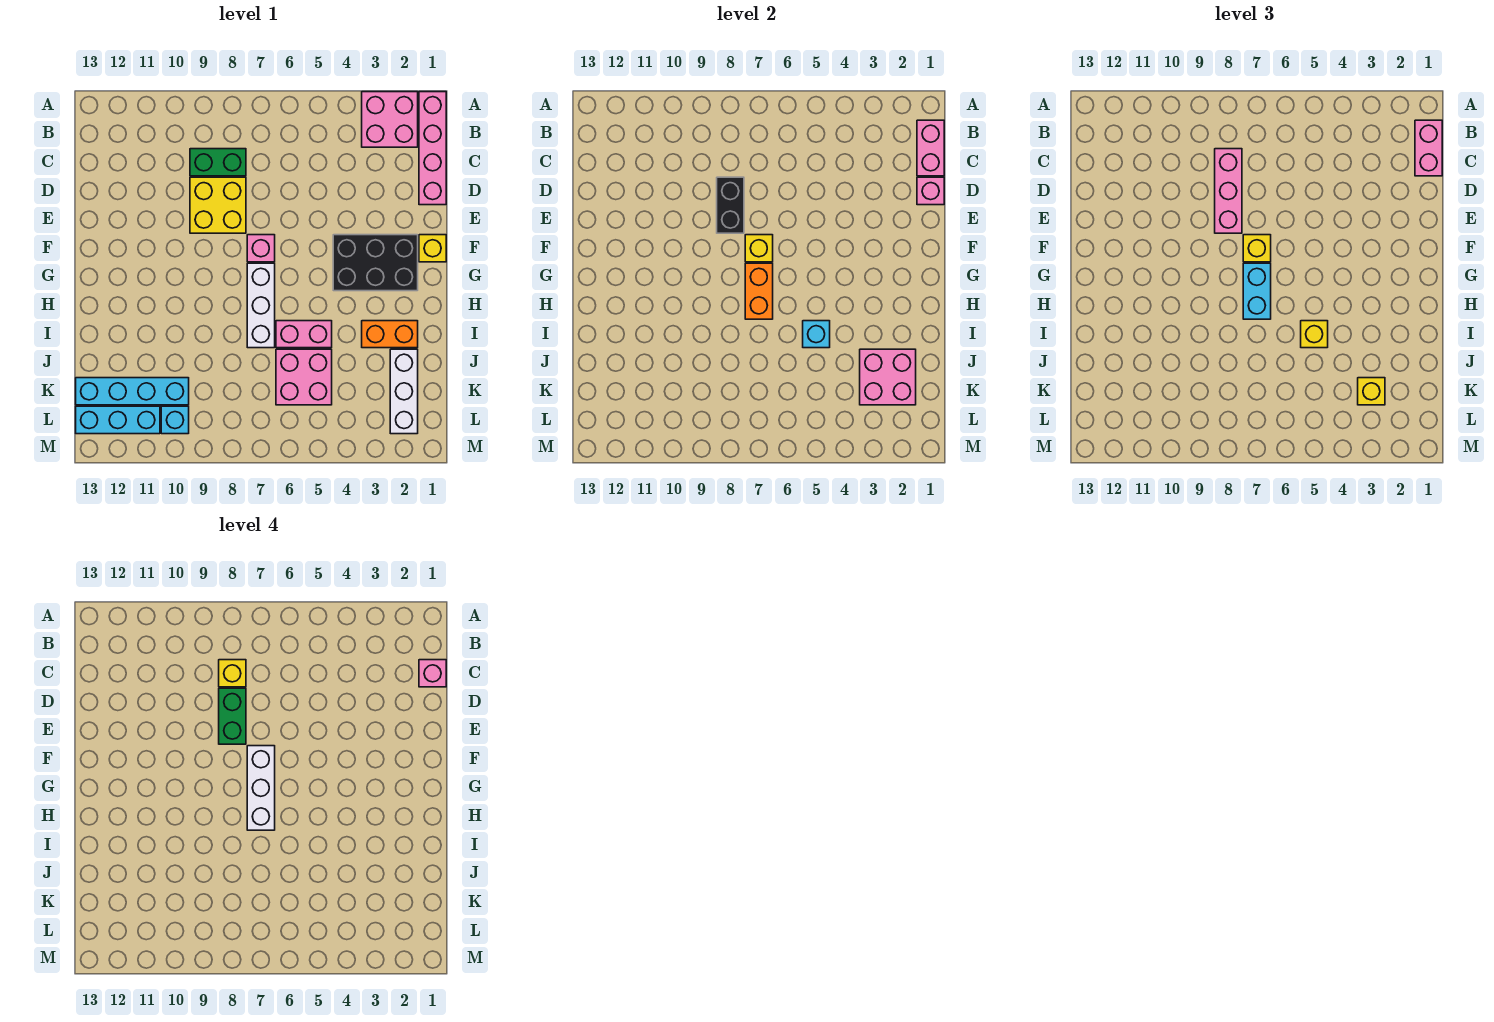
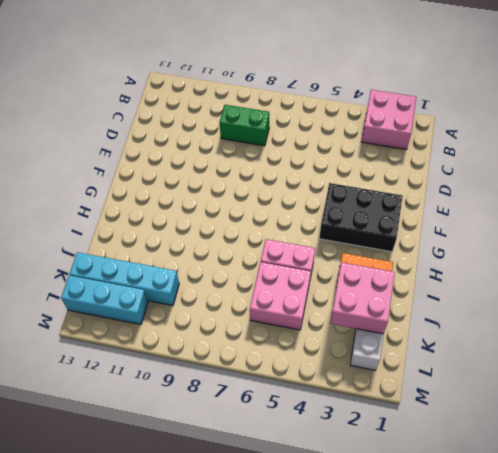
none -> pink 1x4 brick [419,92,446,205]
none -> yellow 2x2 brick [190,177,246,233]
none -> yellow 1x1 brick [419,235,446,262]
none -> pink 1x1 brick [247,235,275,262]

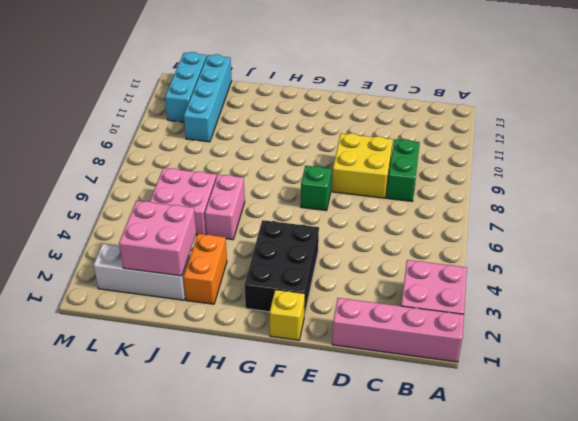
green 1x1 brick [301,166,331,211] -> pink 1x1 brick [247,235,275,262]
none -> white 1x3 brick [247,263,275,348]
none -> cyan 1x1 brick [161,406,189,434]
none -> pink 1x2 brick [917,120,944,176]
none -> pink 1x1 brick [917,177,944,205]

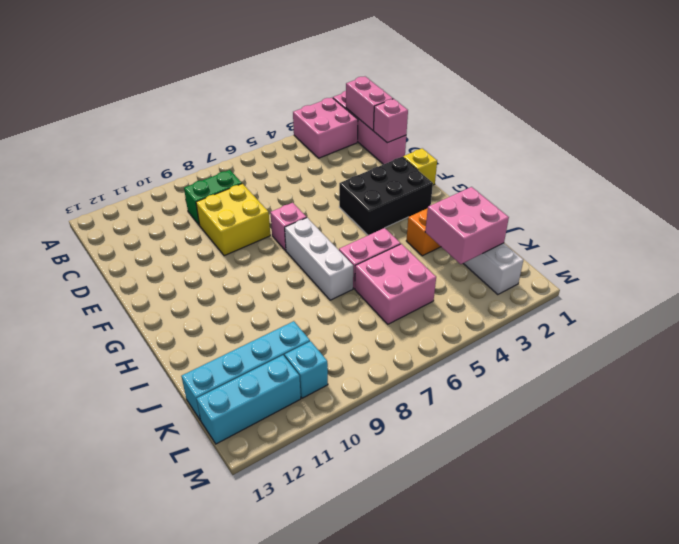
none -> black 1x2 brick [717,177,744,233]
none -> yellow 1x1 brick [745,235,773,262]
none -> orange 1x2 brick [745,263,773,319]
none -> cyan 1x1 brick [803,321,830,348]

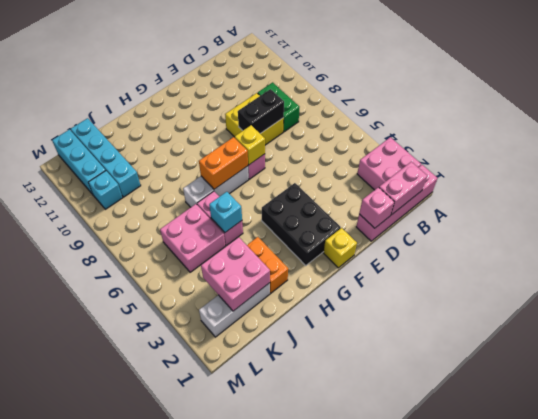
none -> pink 1x2 brick [1415,120,1442,176]
none -> pink 1x3 brick [1215,149,1242,233]
none -> yellow 1x1 brick [1243,235,1271,262]
none -> cyan 1x2 brick [1243,263,1271,319]

